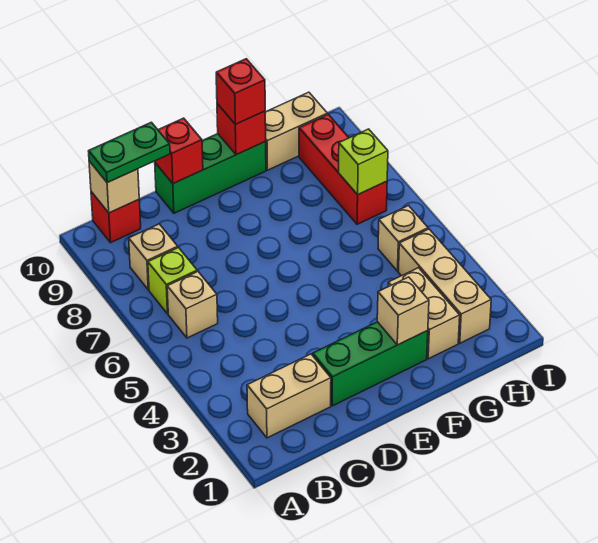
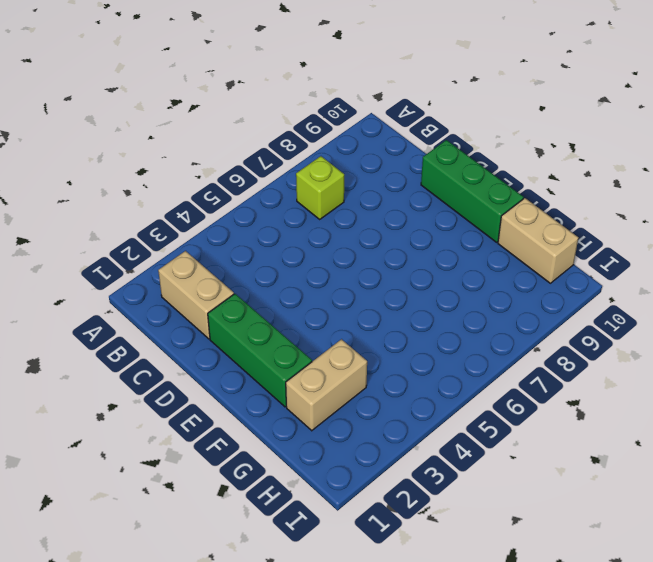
none -> tan 1x1 brick [167,271,218,338]
none -> tan 1x1 brick [129,224,178,290]
none -> red 1x1 brick [91,192,141,243]

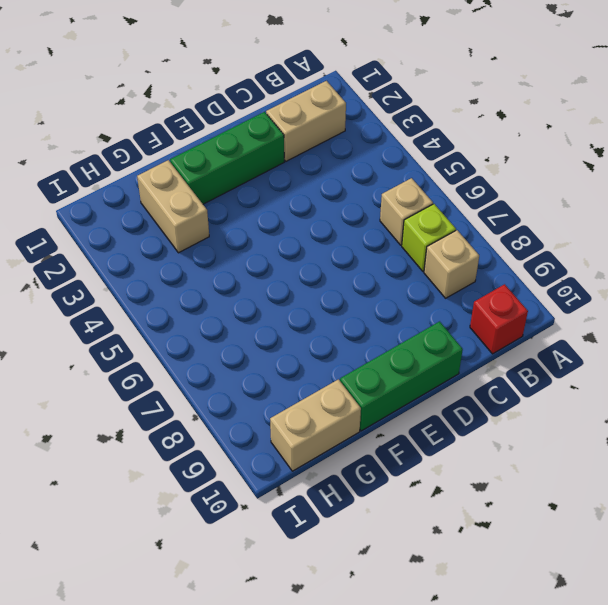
none -> tan 1x3 brick [398,229,491,343]
none -> tan 1x1 brick [378,206,428,271]
none -> red 1x3 brick [299,114,387,224]

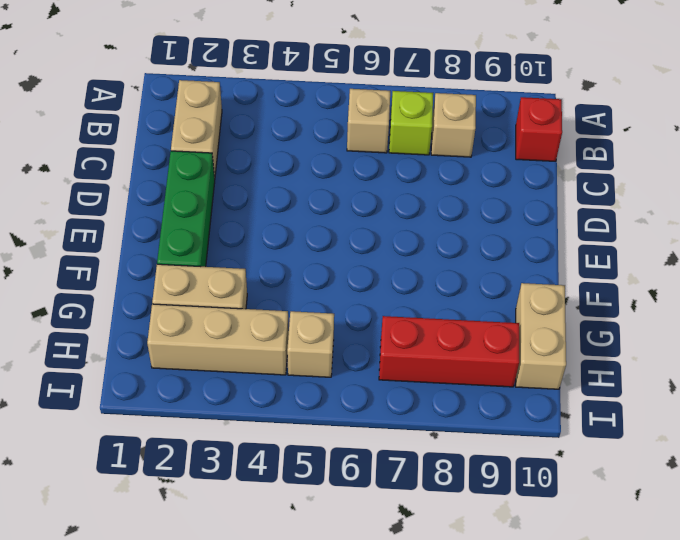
none -> green 1x3 brick [155,134,266,213]
none -> tan 1x1 brick [89,161,139,213]
none -> red 1x1 brick [155,118,203,184]

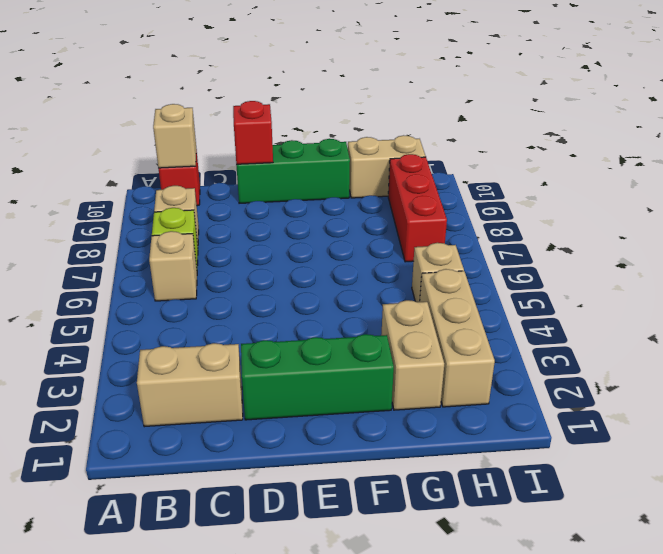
none -> tan 1x1 brick [377,277,429,345]
none -> red 1x1 brick [217,104,266,155]
none -> lime 1x1 brick [339,129,388,195]

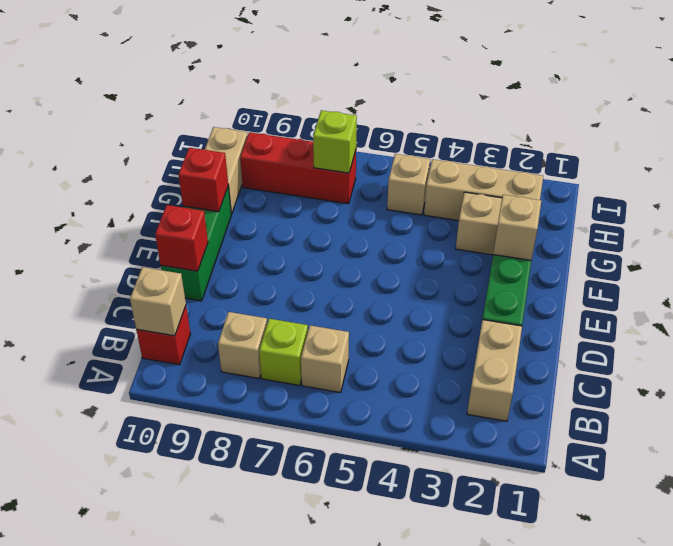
none -> green 1x2 plate [89,122,170,183]
none -> red 1x1 brick [216,59,265,124]

